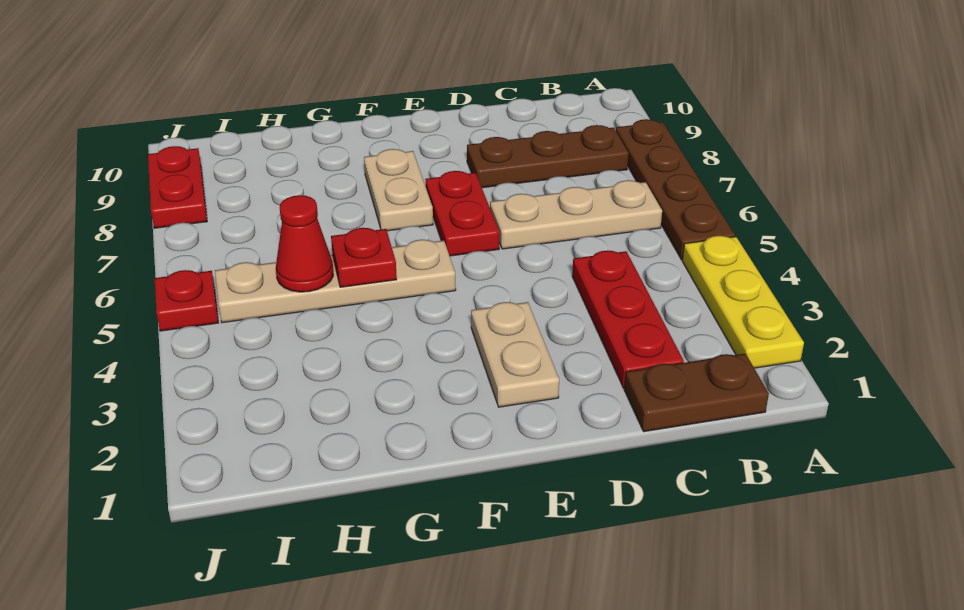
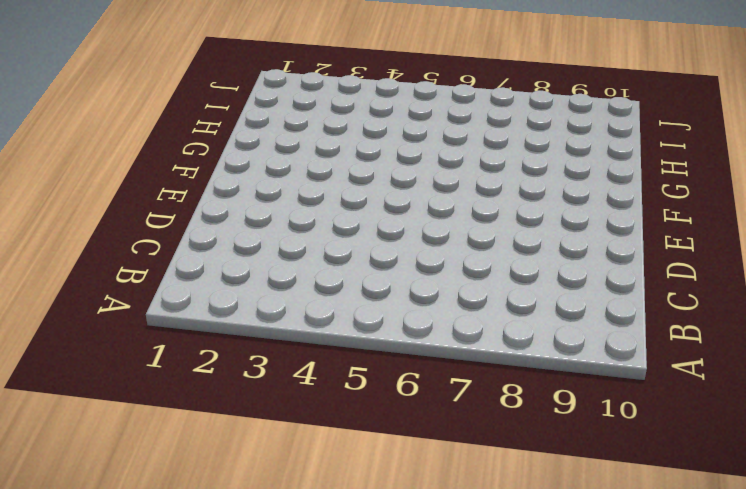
none -> yellow 1x3 plate [682,236,804,368]
none -> brown 1x4 plate [616,119,735,260]
none -> brown 1x2 plate [624,354,769,432]

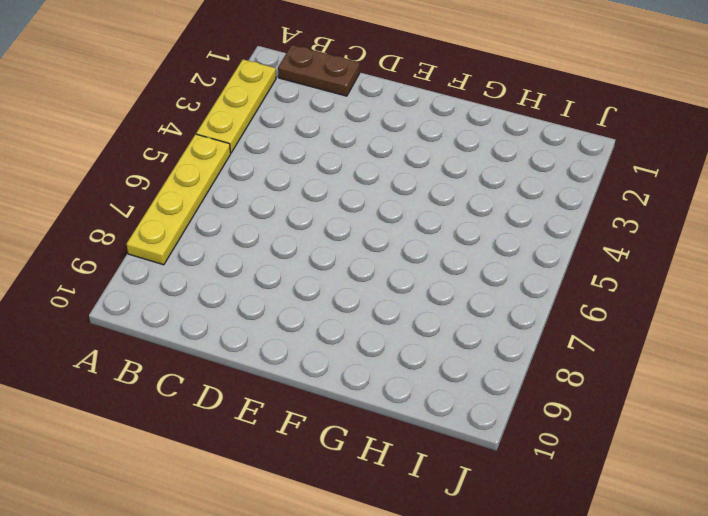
yellow 1x4 plate [127,134,231,265] -> brown 1x4 plate [616,119,735,260]
none -> tan 1x3 plate [490,180,662,249]
none -> brown 1x3 plate [467,125,629,188]
none -> red 1x3 plate [572,251,684,388]

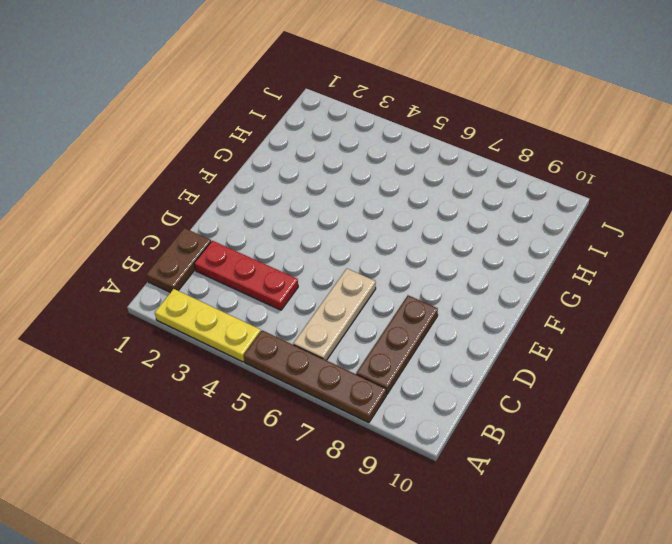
none -> tan 1x2 plate [471,302,559,407]
none -> red 1x2 plate [425,171,499,256]
none -> tan 1x4 plate [215,240,456,323]

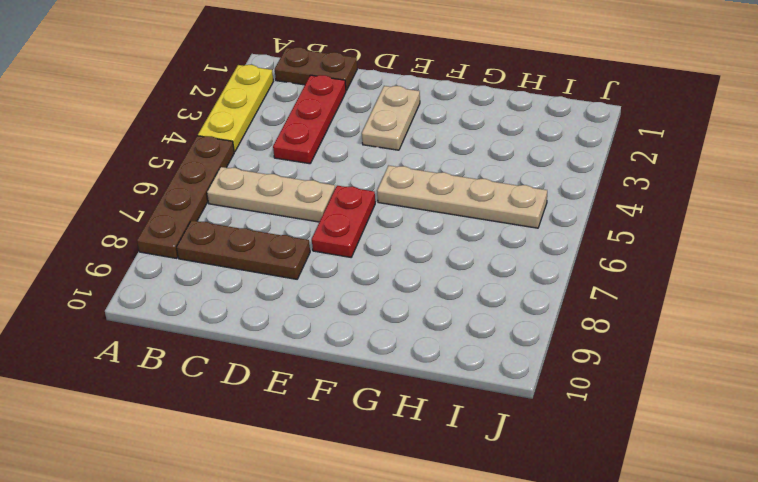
none -> tan 1x2 plate [364,149,433,231]
none -> red 1x1 plate [155,270,218,331]
none -> red 1x2 plate [148,146,207,228]

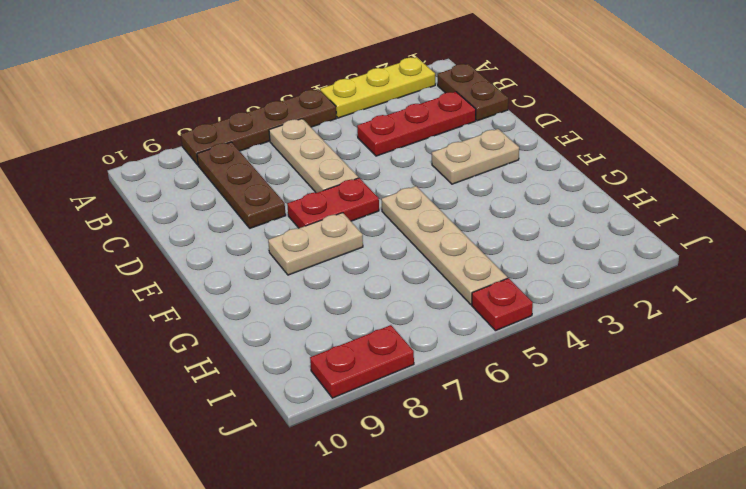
none -> red 1x1 plate [331,228,397,287]
none -> red 1x1 cone [276,195,333,292]

